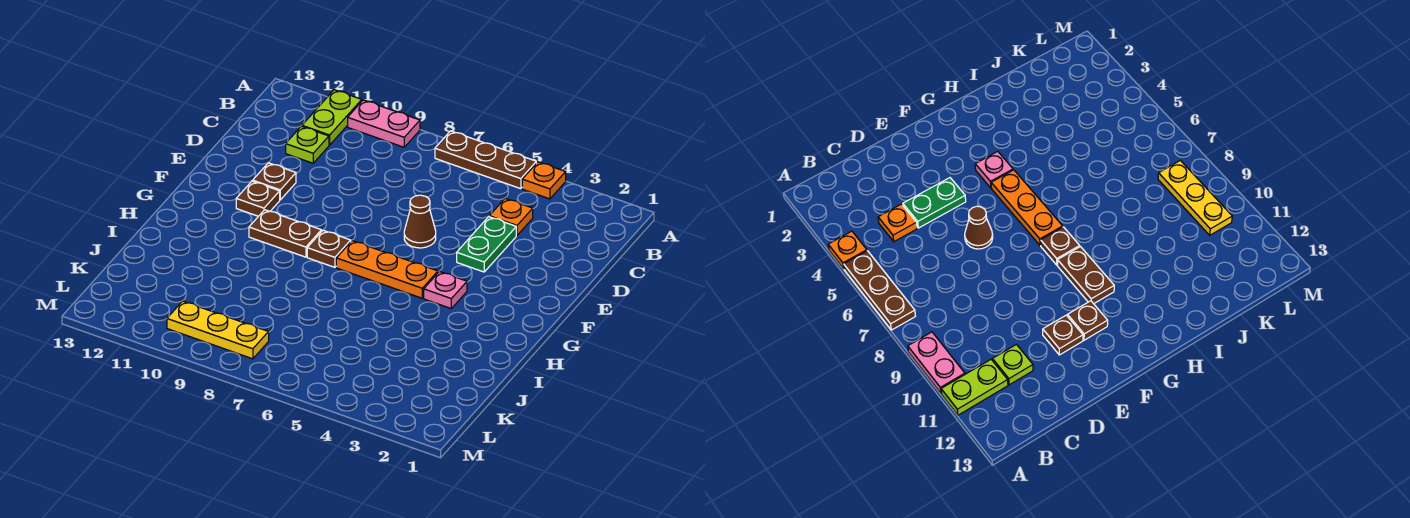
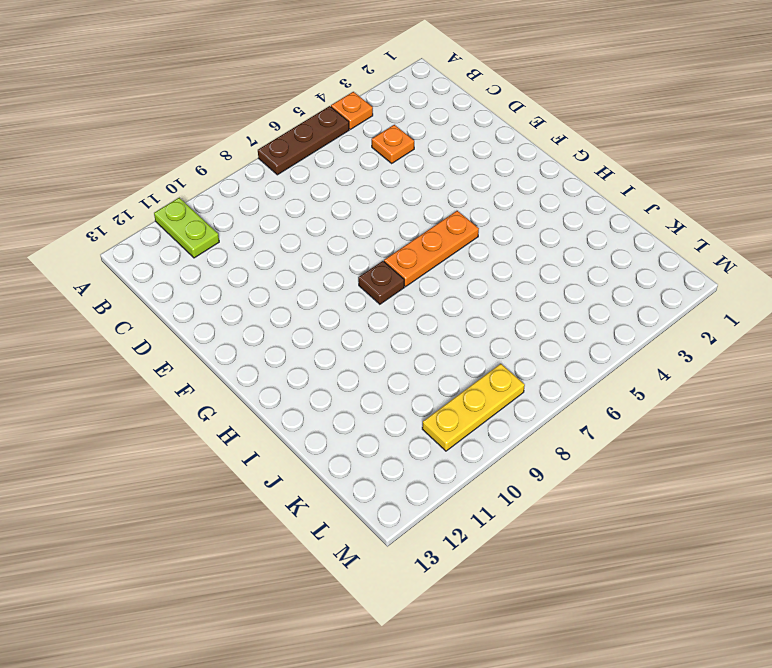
none -> pink 1x2 plate [348,100,420,147]
none -> lime 1x1 plate [286,126,329,163]
none -> green 1x2 plate [457,217,516,272]

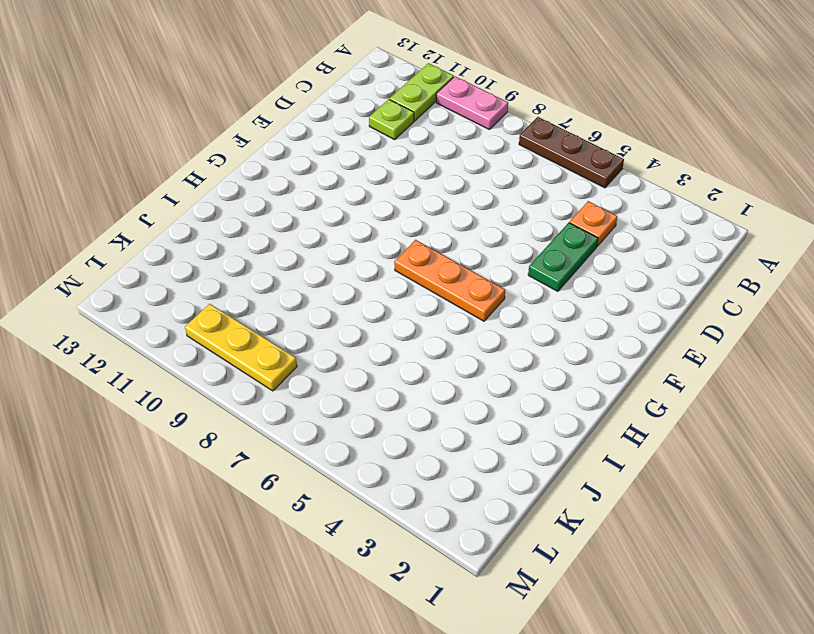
none -> orange 1x1 plate [522,162,566,199]
none -> brown 1x1 cone [404,195,436,248]
none -> brown 1x1 plate [253,163,296,200]

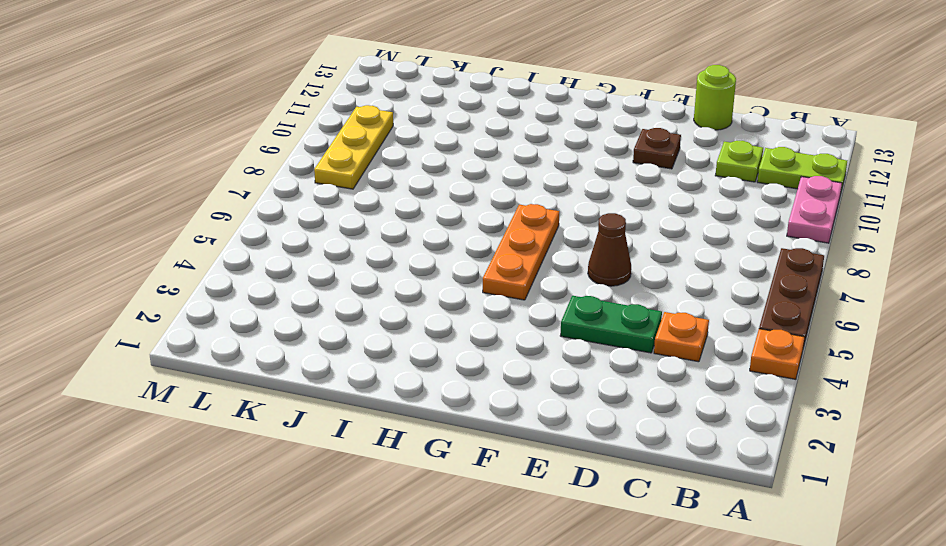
lime 1x1 round brick [694,65,736,130] -> none
none -> brown 1x1 plate [236,181,280,216]
none -> pink 1x1 plate [424,272,467,308]
none -> brown 1x1 plate [307,230,351,267]

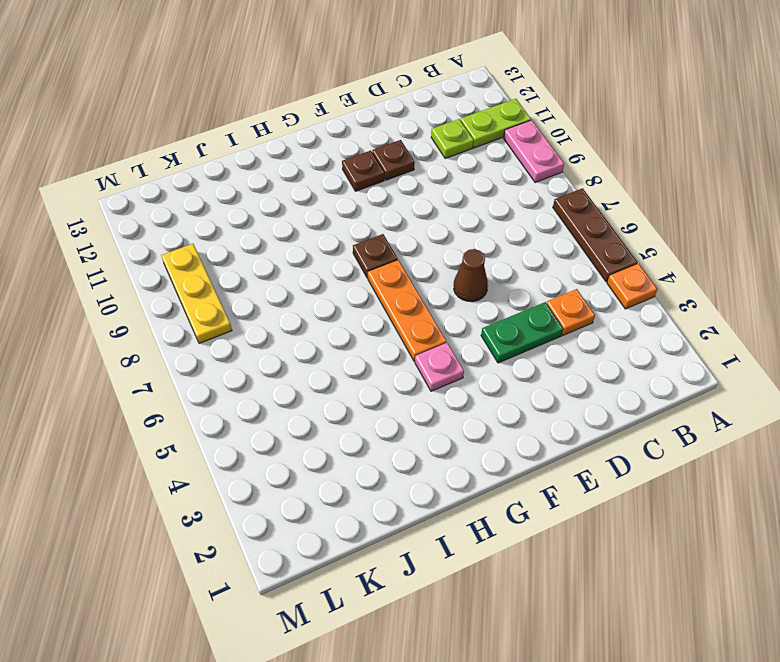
none -> brown 1x2 plate [249,210,321,257]

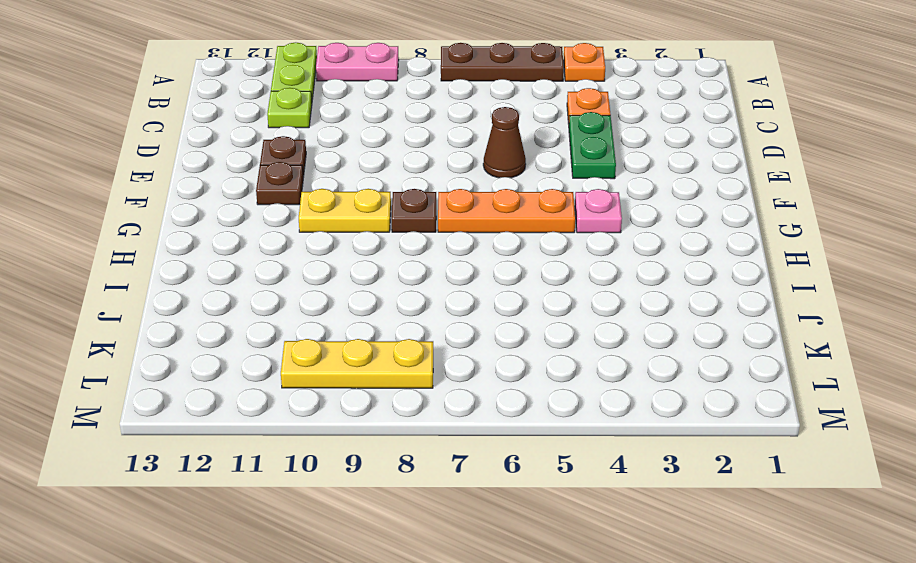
yellow 1x2 plate [299,189,391,232] -> brown 1x2 plate [249,210,321,257]

